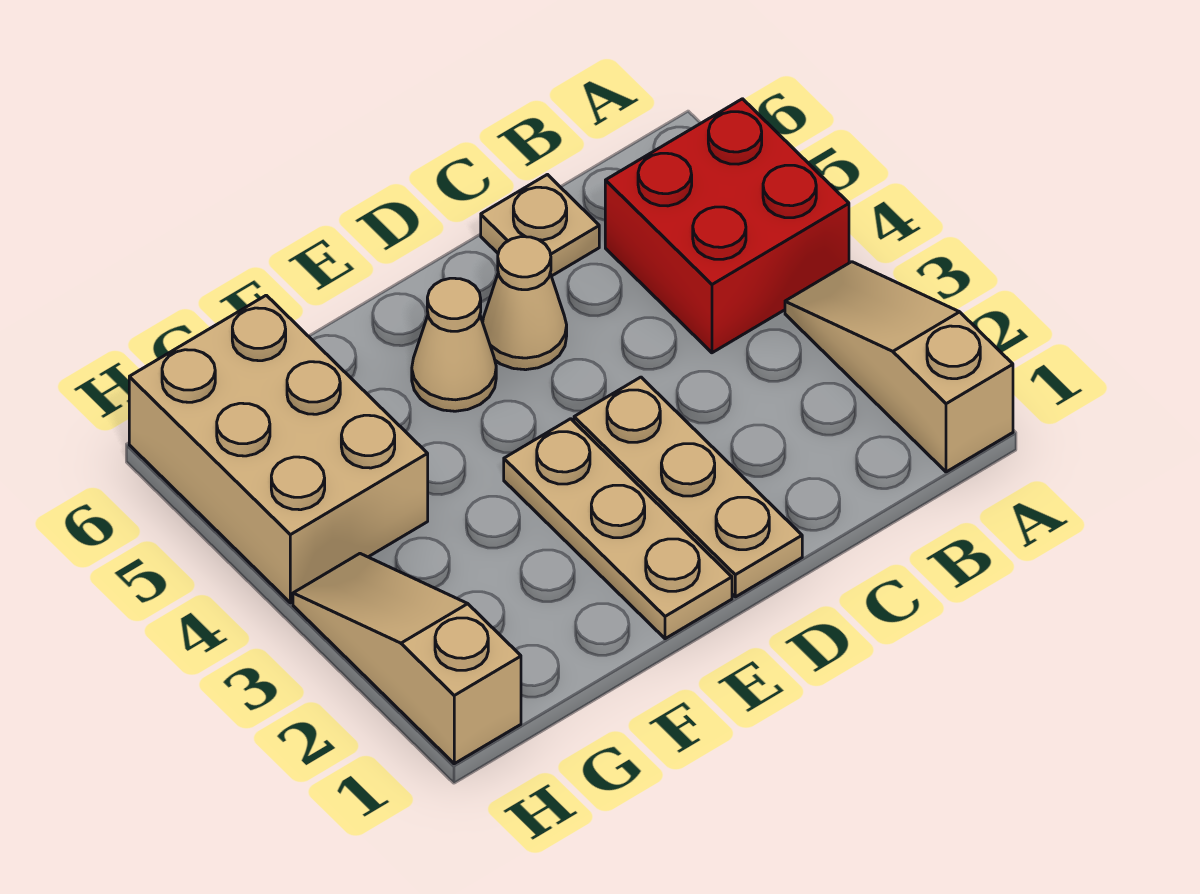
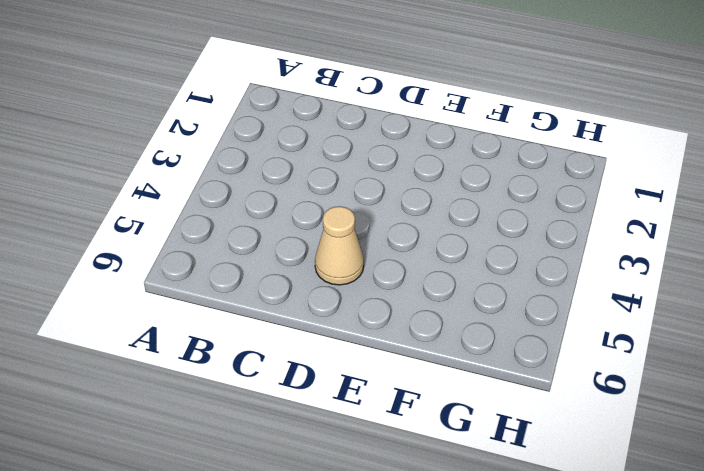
none -> tan 1x3 slope [785,262,1013,472]
none -> red 2x2 brick [605,99,849,353]

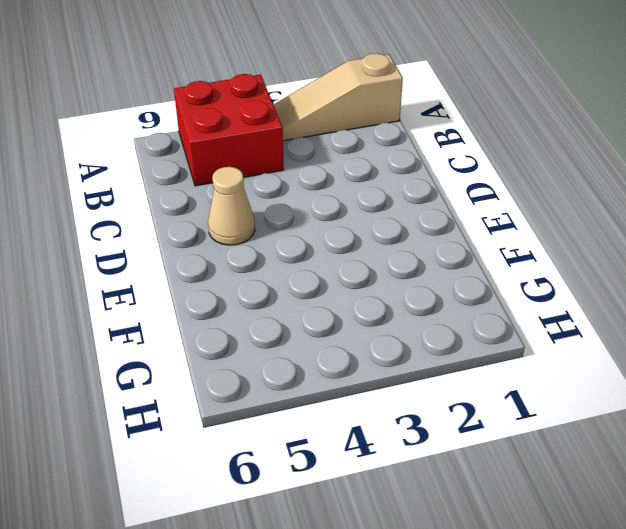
none -> tan 1x1 plate [481,175,599,276]
none -> tan 1x3 plate [574,377,802,597]

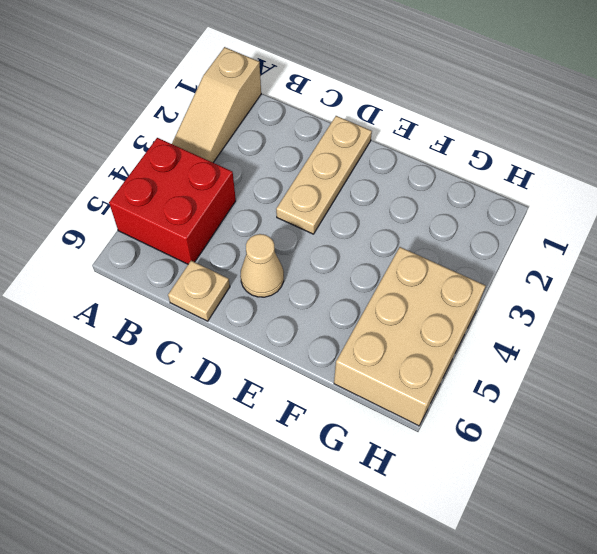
none -> tan 1x3 plate [504,419,732,639]
none -> tan 1x1 cone [412,278,496,411]

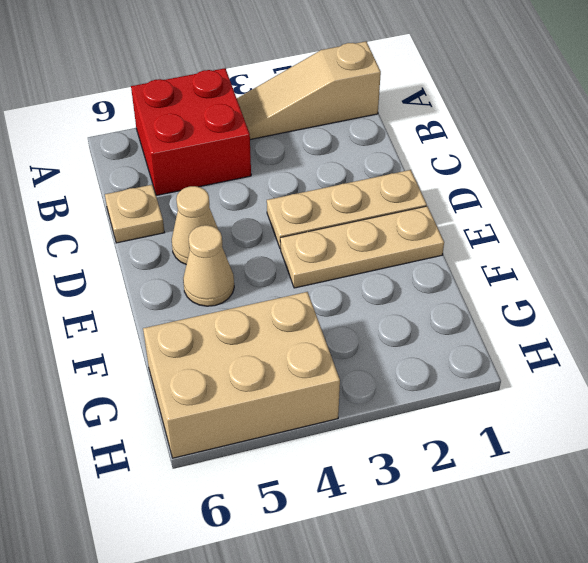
none -> tan 1x3 slope [293,554,521,764]

